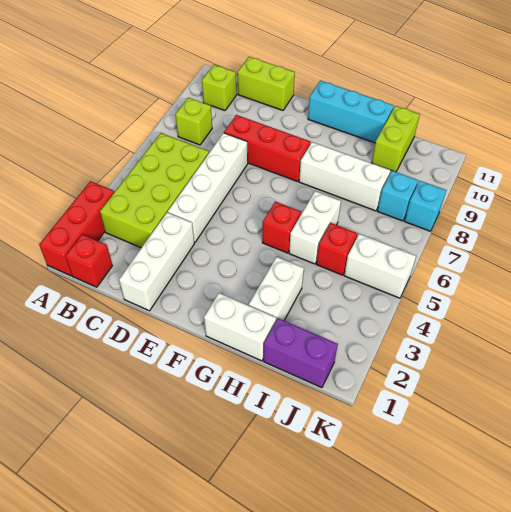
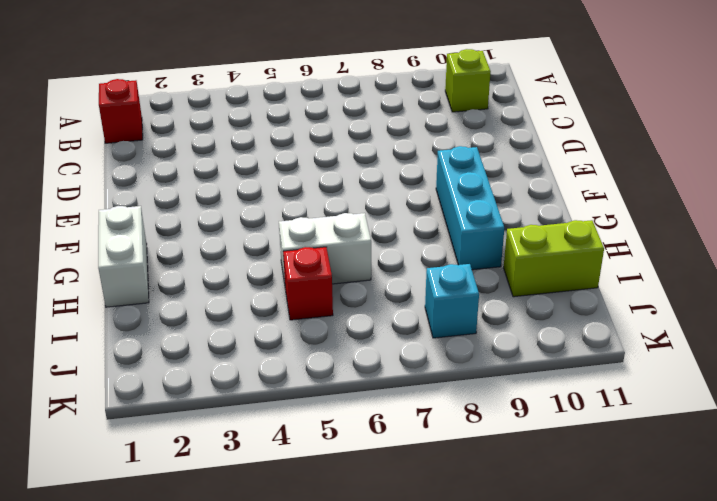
cyan 1x3 brick [436,146,504,270] -> cyan 1x3 brick moved to [308,81,394,143]
none -> red 1x3 brick [39,181,114,276]
none -> lime 2x4 brick [100,133,209,248]
none -> lime 1x1 brick [175,98,212,145]

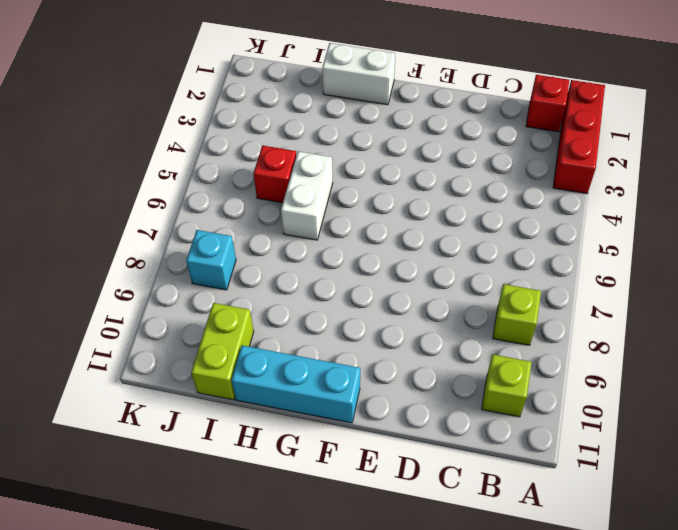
none -> lime 2x4 brick [100,133,209,248]
none -> lime 1x2 brick [238,57,295,110]
none -> white 1x3 brick [119,212,194,311]

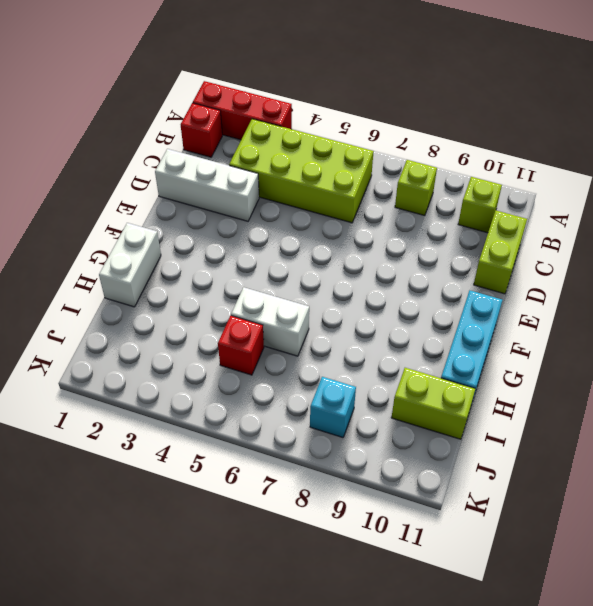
none -> white 1x4 brick [168,133,248,242]
none -> red 1x3 brick [224,115,311,182]
none -> red 1x1 brick [262,201,301,253]

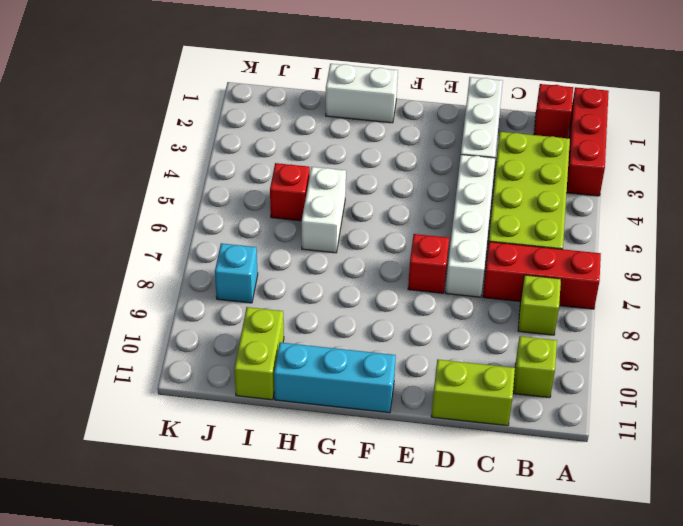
red 1x3 brick [483,242,601,309] -> red 1x3 brick moved to [224,115,311,182]
red 1x1 brick [408,234,449,293] -> red 1x1 brick moved to [262,201,301,253]
none -> white 1x3 brick [299,142,391,211]
none -> white 1x2 brick [249,257,304,320]
none -> purple 1x2 brick [264,318,338,388]

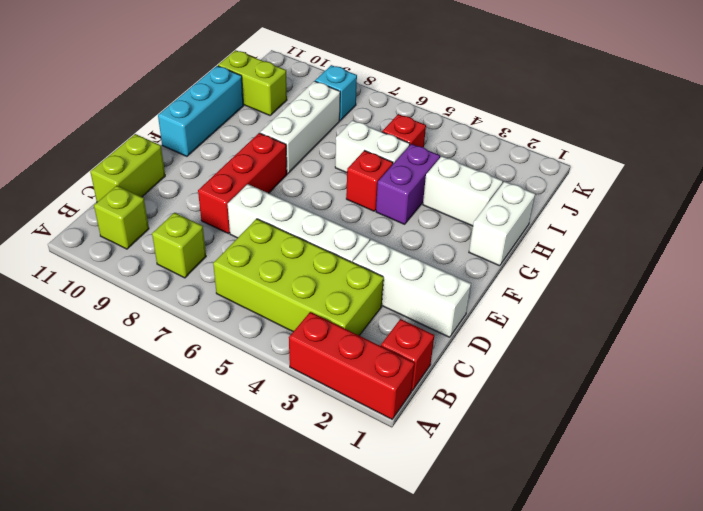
purple 1x2 brick [376,144,440,224] -> purple 1x2 brick moved to [264,318,338,388]
none -> white 1x2 brick [344,234,416,298]
none -> cyan 1x1 brick [405,181,446,231]

